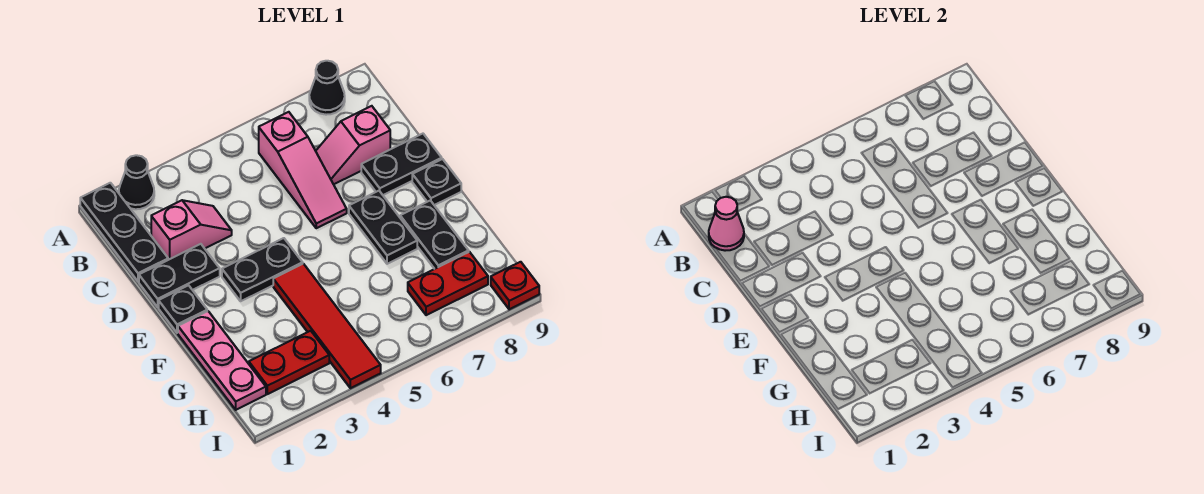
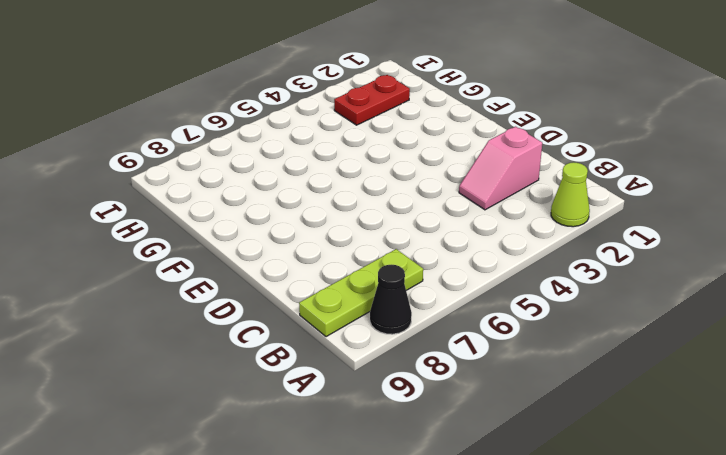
lime 1x1 cone [551,162,590,227] -> black 1x1 cone [119,155,154,209]
lime 1x3 plate [299,249,423,337] -> none
none -> black 1x3 plate [80,183,168,282]
none -> pink 1x3 slope [259,112,347,228]
none -> pink 1x2 slope [316,106,390,184]

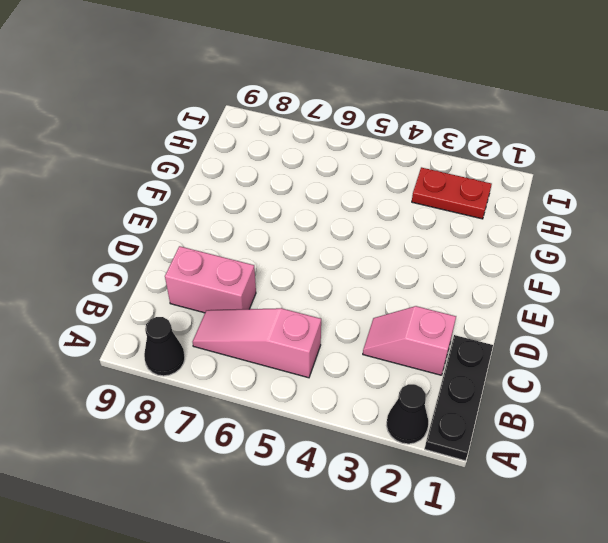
pink 1x3 slope [193,308,321,378] -> pink 1x3 slope turned to [259,112,347,228]
pink 1x2 brick [165,246,256,313] -> pink 1x2 slope [316,106,390,184]
none -> black 1x2 plate [139,244,220,307]
none -> black 1x2 plate [361,134,442,195]
none -> black 1x1 plate [159,285,207,333]

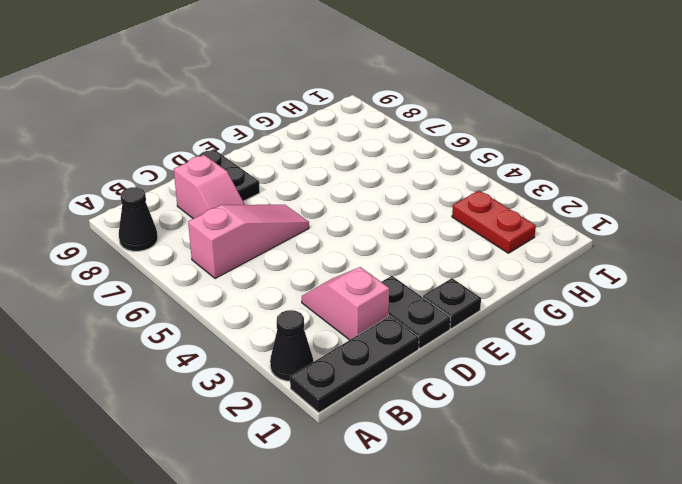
none -> black 1x2 plate [222,238,303,301]
none -> black 1x2 plate [349,191,417,264]
none -> black 1x1 plate [412,159,461,205]

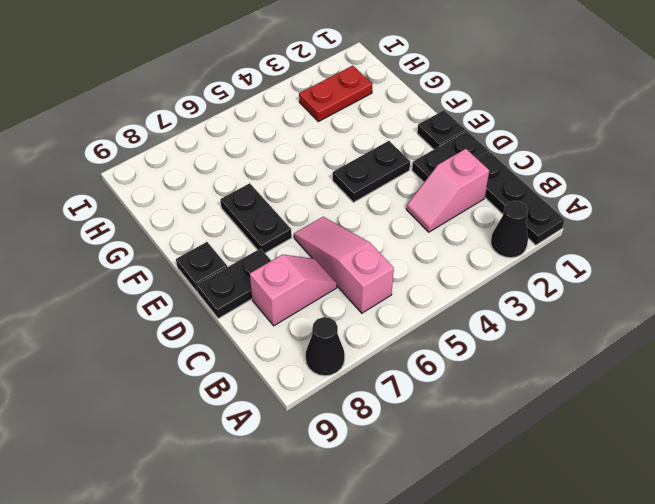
none -> pink 1x3 plate [178,311,266,410]
none -> red 1x4 tile [273,264,381,388]
none -> black 1x2 plate [400,201,469,269]

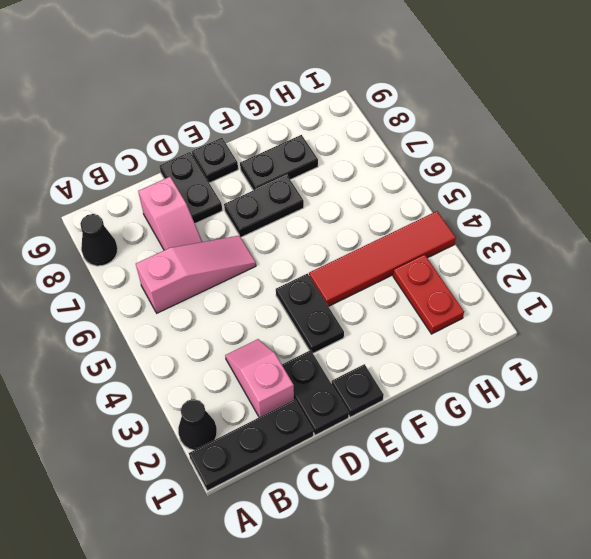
none -> pink 1x3 plate [178,311,266,410]
none -> red 1x2 plate [408,252,488,315]
none -> red 1x1 plate [491,262,539,309]

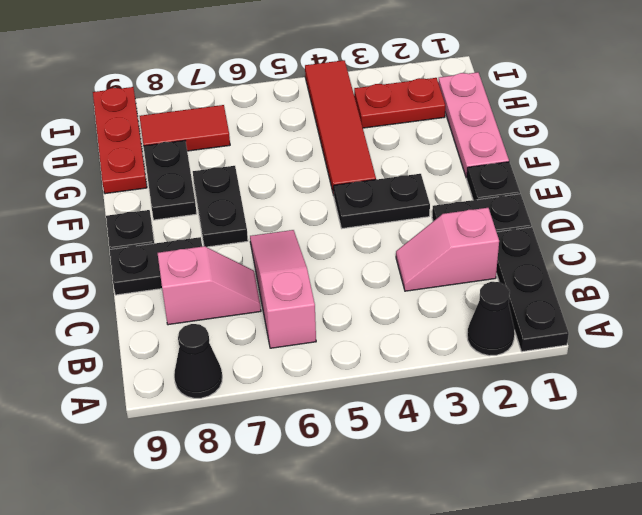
red 1x3 plate [93,87,147,194] -> red 1x1 plate [491,262,539,309]
red 1x2 tile [140,105,230,151] -> red 1x2 plate [408,252,488,315]
none -> pink 1x1 cone [709,197,744,251]

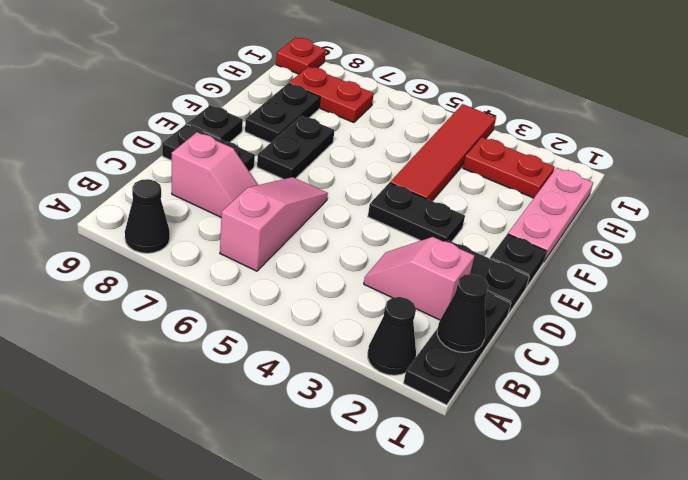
black 1x1 cone [437,274,488,352] -> pink 1x1 cone [709,197,744,251]

